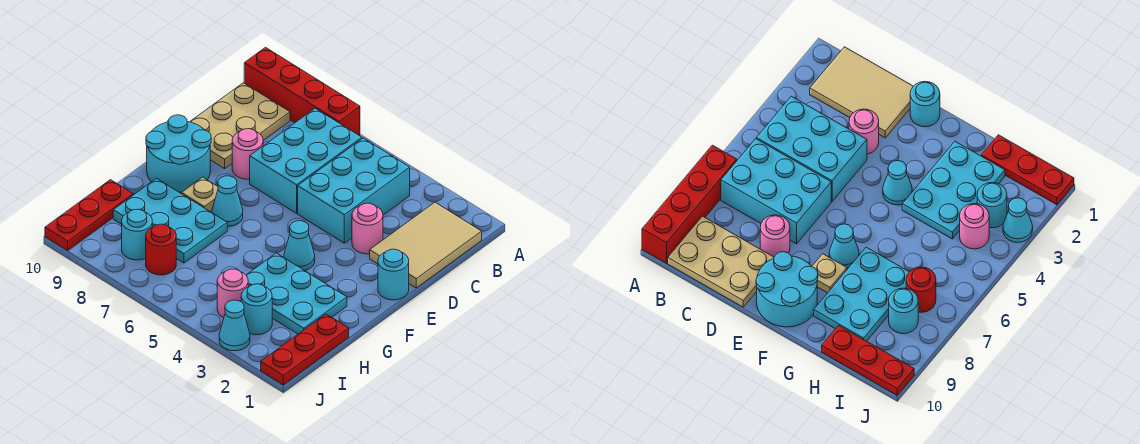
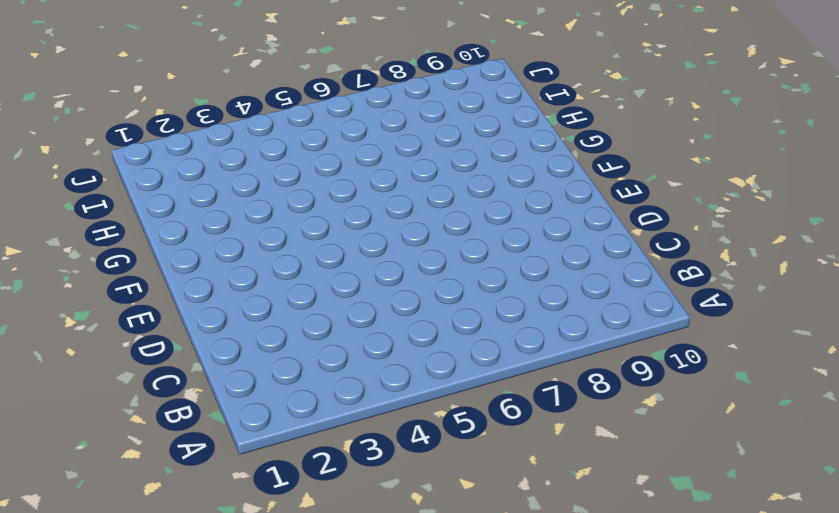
none -> red 1x4 brick [244,47,360,135]
none -> tan 2x3 tile [370,202,482,288]
none -> cyan 2x3 brick [298,138,410,243]

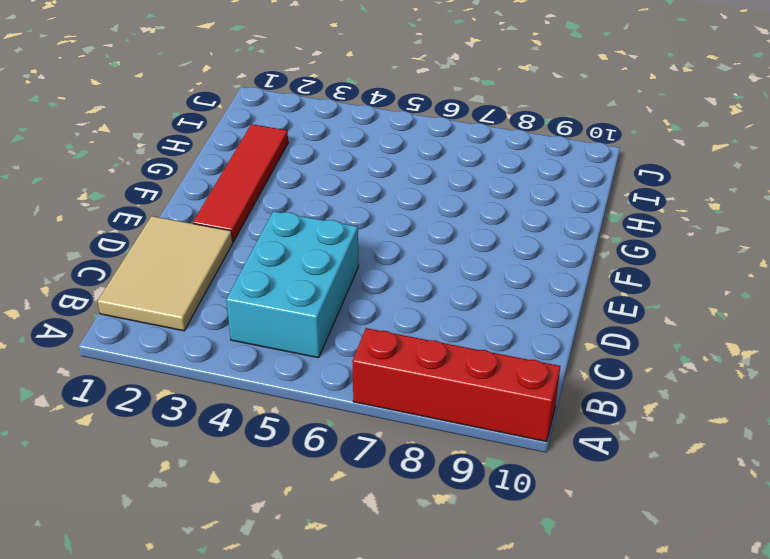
red 1x4 tile [193,124,288,242] -> cyan 2x3 plate [246,253,347,334]
none -> cyan 2x3 brick [250,108,362,213]
none -> tan 2x3 plate [190,83,290,169]
none -> pink 1x1 round brick [352,203,383,254]

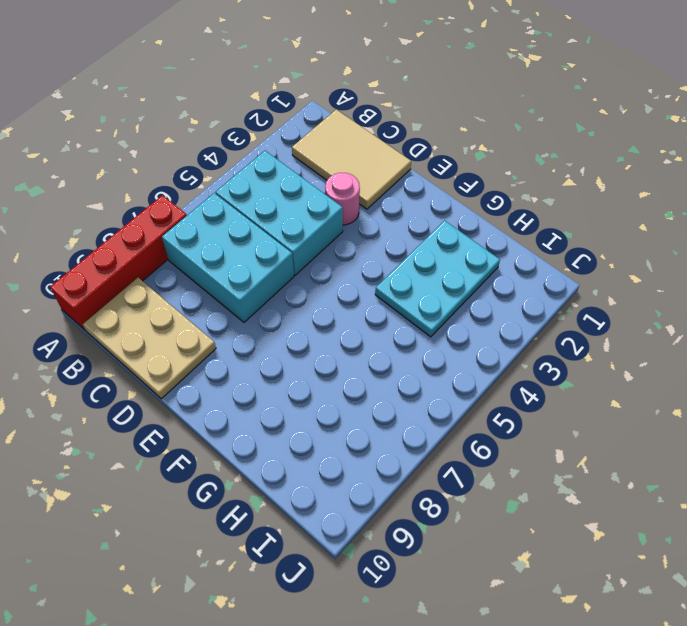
none -> pink 1x1 round brick [232,129,263,179]
none -> cyan 1x1 round brick [378,249,409,300]
none -> cyan 2x2 round brick [146,115,211,192]

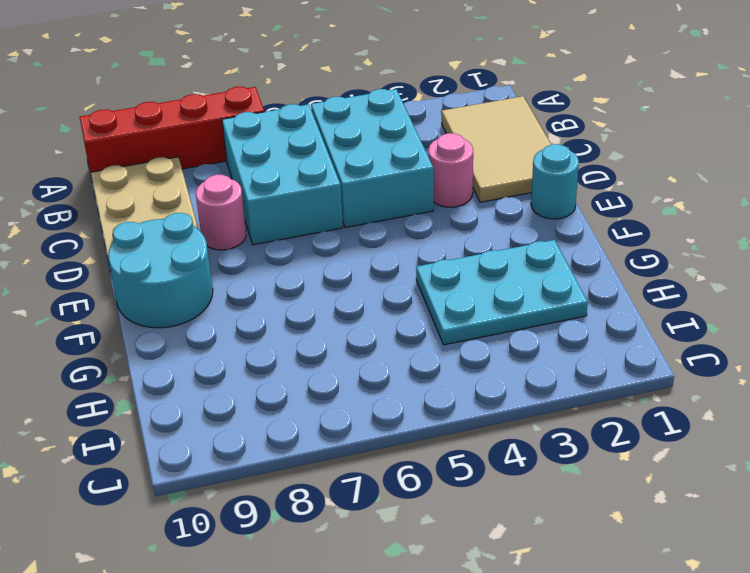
none -> cyan 1x1 cone [284,221,315,271]
none -> cyan 1x1 cone [212,176,243,226]
none -> tan 1x1 plate [182,177,218,212]

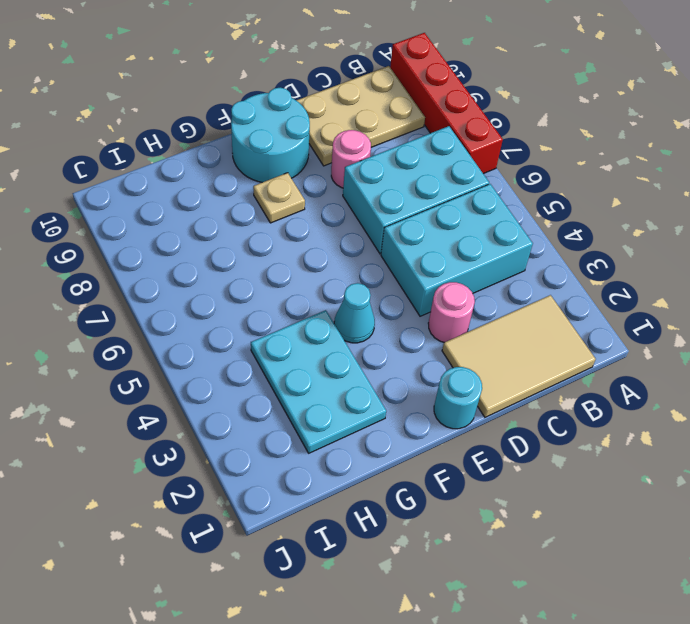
none -> cyan 1x1 cone [212,176,243,226]
none -> cyan 2x3 plate [113,179,227,263]
none -> red 1x3 plate [261,314,349,385]

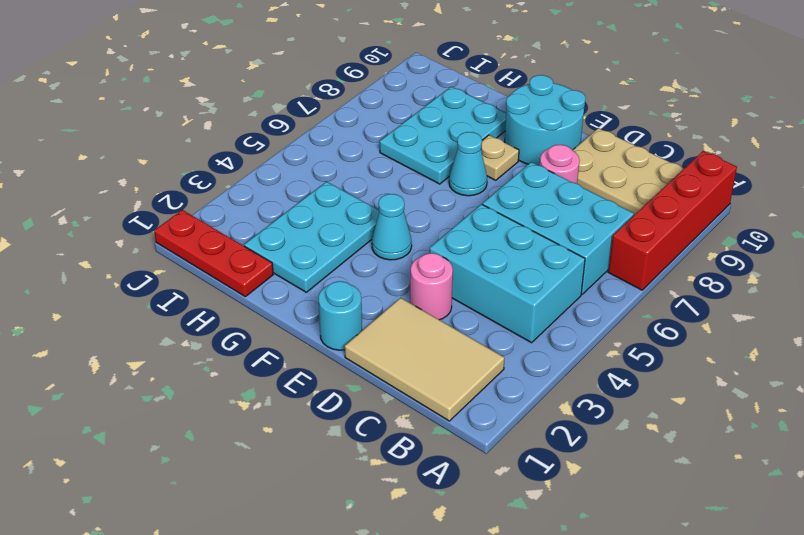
none -> red 1x3 plate [45,180,133,250]
none -> cyan 1x1 round brick [241,284,272,335]
none -> pink 1x1 round brick [217,269,248,318]

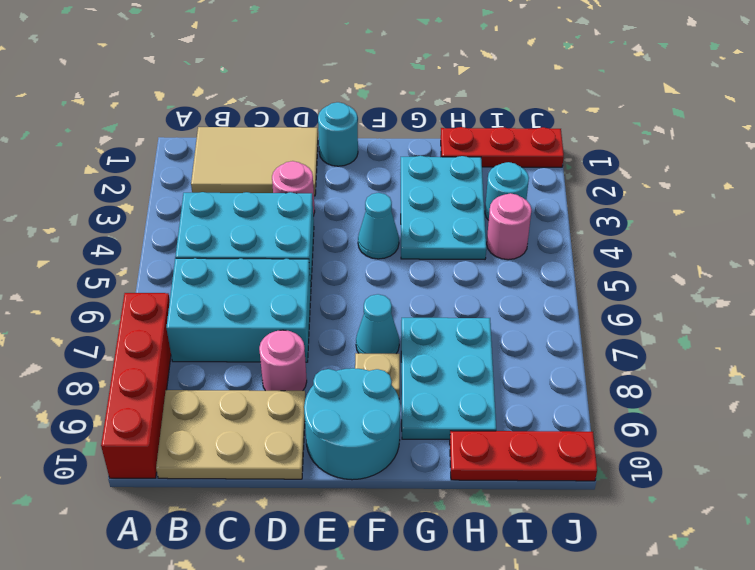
none -> red 1x1 round brick [146,224,176,275]
none -> cyan 1x1 round brick [122,209,152,260]
none -> cyan 1x1 cone [219,300,250,351]

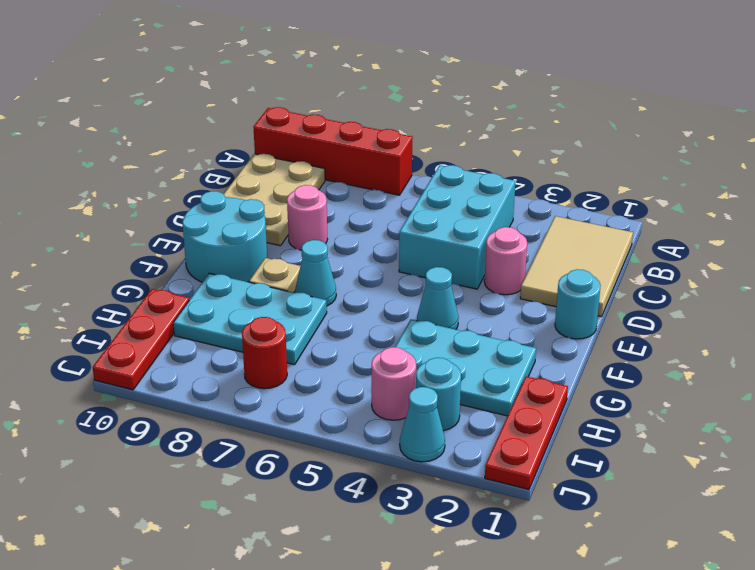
none -> cyan 2x3 brick [250,108,362,213]
none -> cyan 1x1 round brick [122,209,152,260]

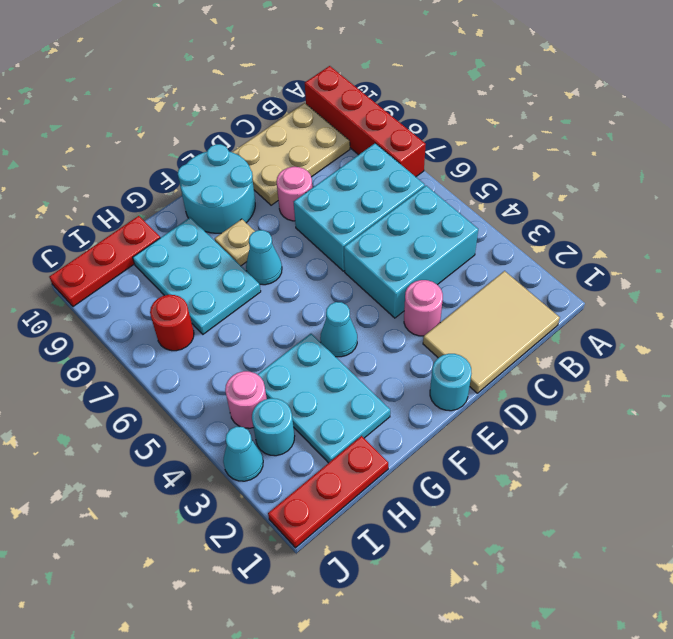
none -> cyan 1x1 round brick [122,209,152,260]

